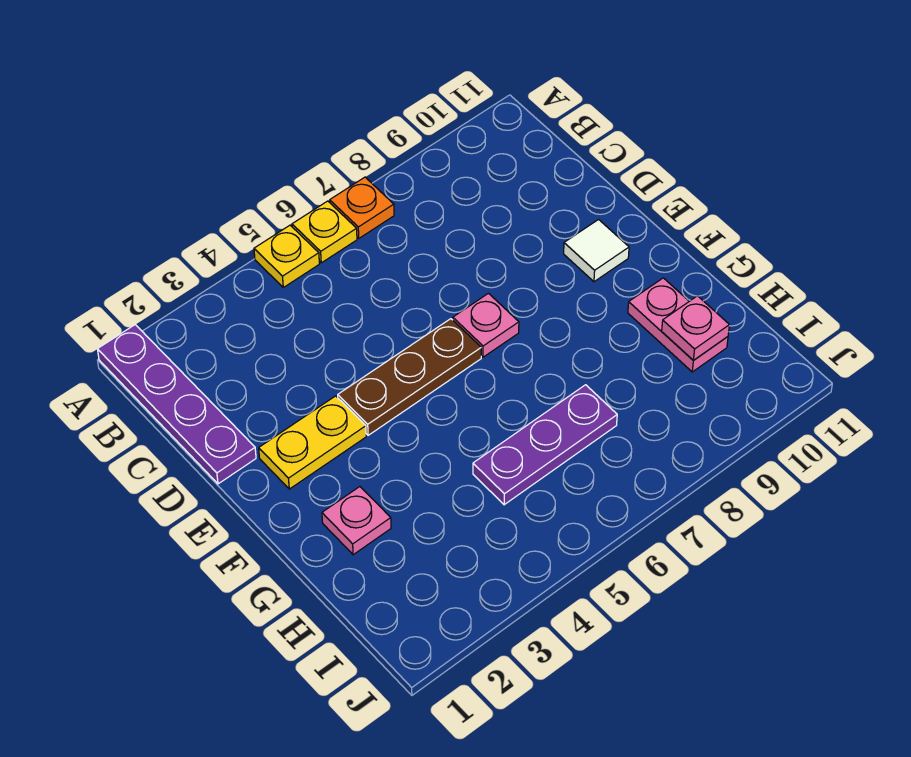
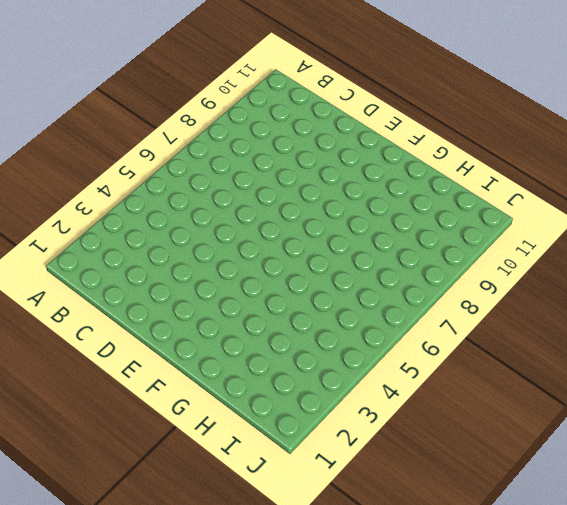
none -> purple 1x4 plate [97,325,256,484]
none -> yellow 1x1 plate [254,225,319,287]
none -> yellow 1x1 plate [292,201,357,263]

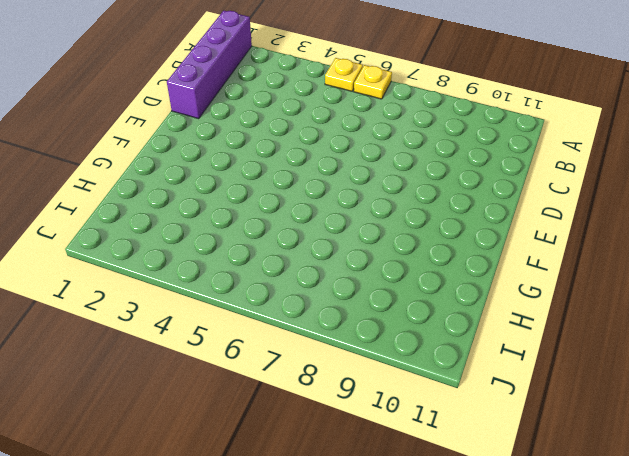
purple 1x4 brick [167,11,252,119] -> purple 1x4 plate [97,325,256,484]
none -> orange 1x1 plate [330,177,394,238]
none -> yellow 1x2 plate [259,396,366,489]
none -> brown 1x3 plate [338,319,481,435]

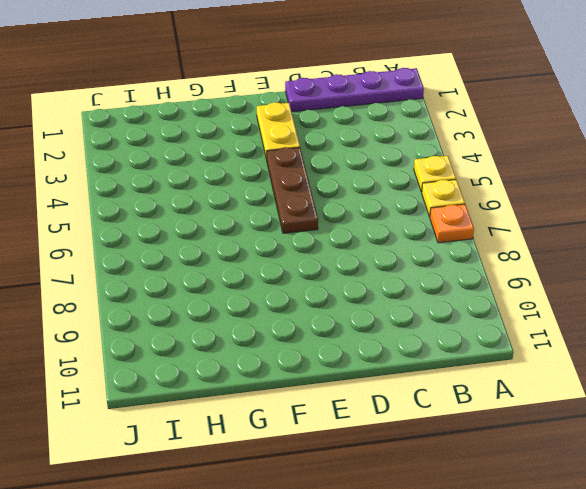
none -> pink 1x1 plate [453,293,519,357]
none -> white 1x1 tile [564,220,629,282]
none -> pink 1x1 plate [322,487,391,555]

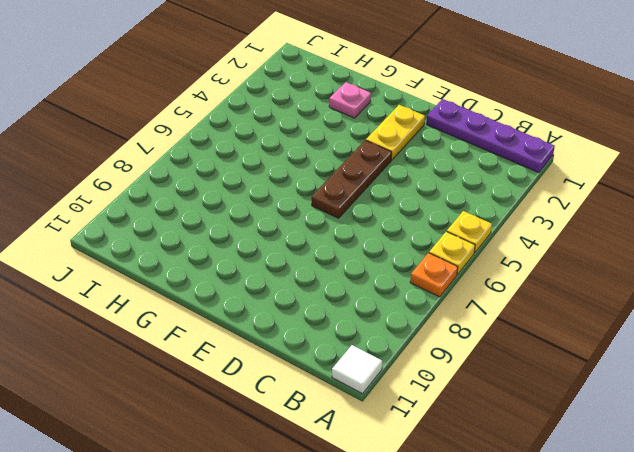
white 1x1 tile [332,345,382,394] -> white 1x1 tile moved to [564,220,629,282]
none -> pink 1x1 plate [453,293,519,357]
none -> pink 1x2 plate [628,278,728,372]
none -> purple 1x3 plate [473,385,617,505]

